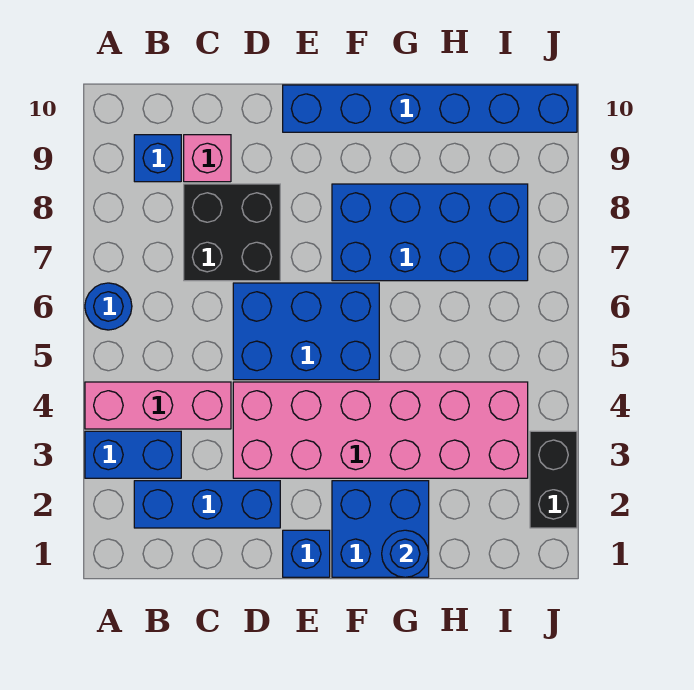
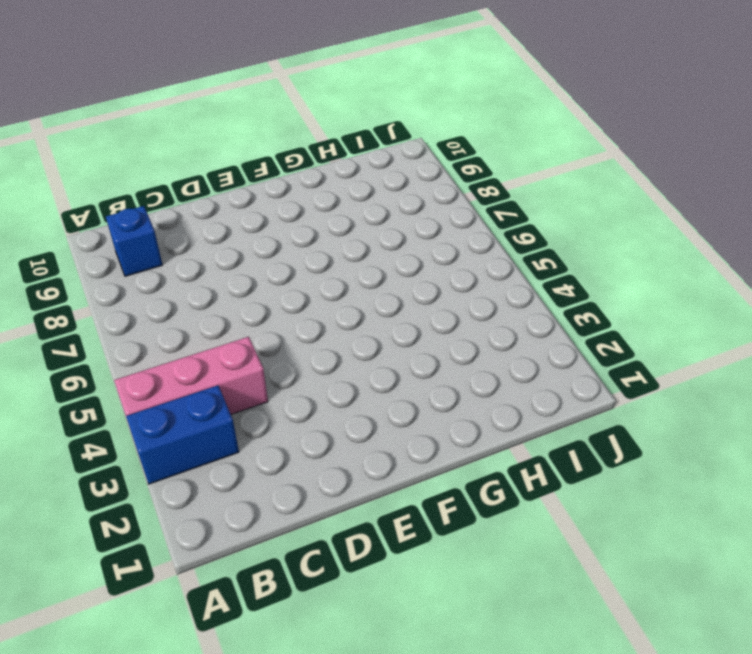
none -> blue 1x1 round brick [85,283,132,330]
none -> blue 1x3 brick [134,481,280,528]
none -> black 2x2 brick [184,184,280,281]

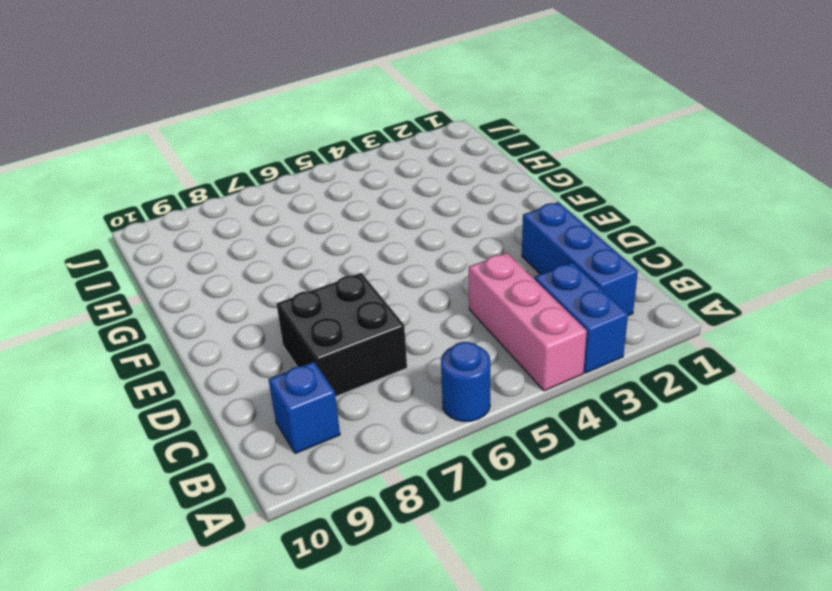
none -> pink 1x1 brick [184,135,231,182]
none -> pink 2x6 brick [233,382,528,478]
none -> blue 2x3 brick [233,283,379,380]

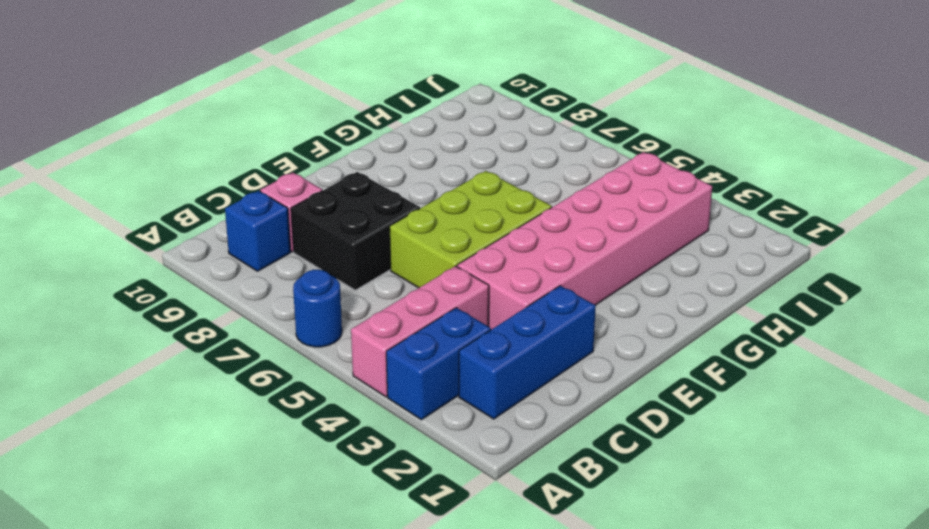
lime 2x3 brick [390,171,552,288] -> blue 2x3 brick [233,283,379,380]
none -> blue 1x1 brick [283,530,330,577]
none -> blue 1x6 brick [283,85,577,132]
none -> blue 2x2 brick [332,481,429,577]

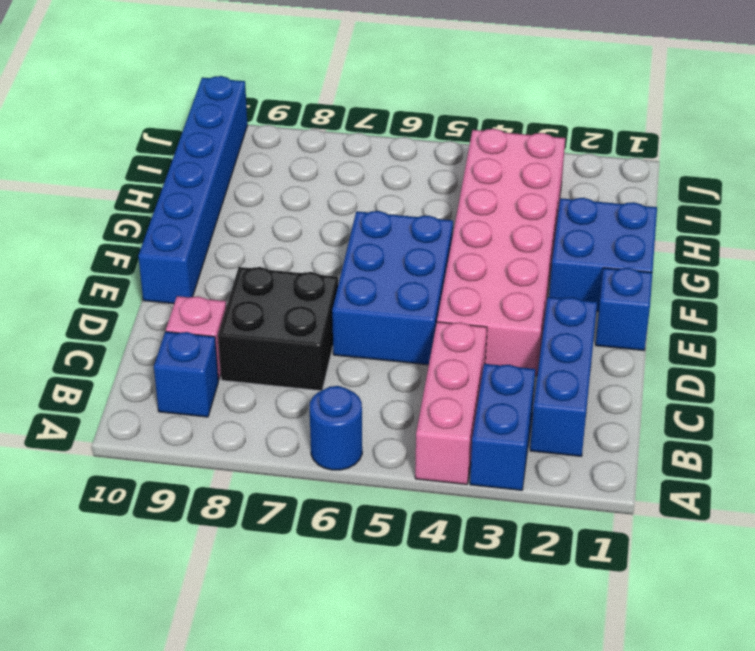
none -> blue 2x4 brick [332,184,528,281]
none -> black 1x2 brick [530,431,577,528]
none -> blue 1x1 round brick [382,530,429,577]

